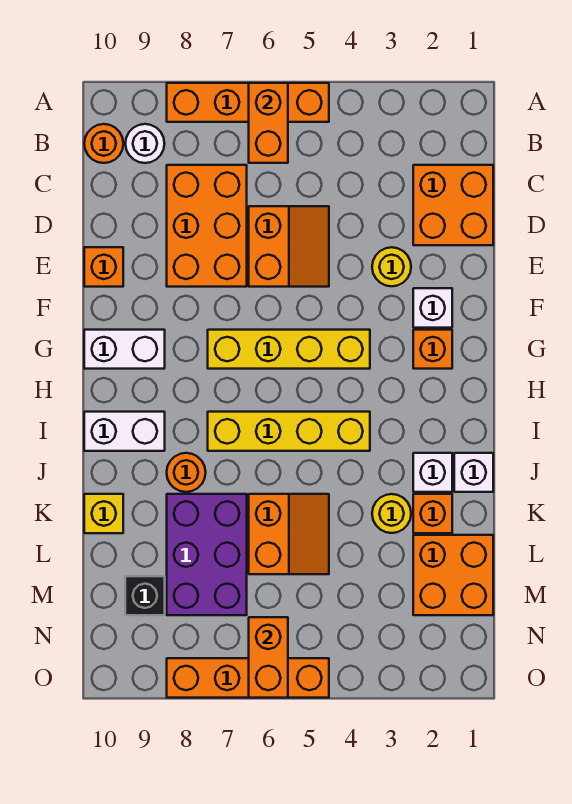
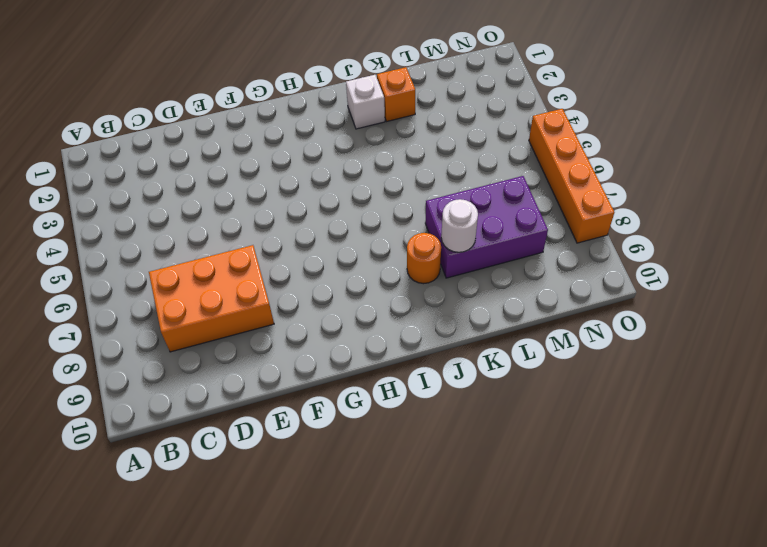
white 1x1 round brick [441,199,478,252] -> white 1x1 round brick moved to [125,124,165,163]
none -> orange 1x4 brick [167,83,329,122]
none -> orange 1x1 round brick [84,124,123,163]
none -> orange 2x2 brick [413,165,493,245]

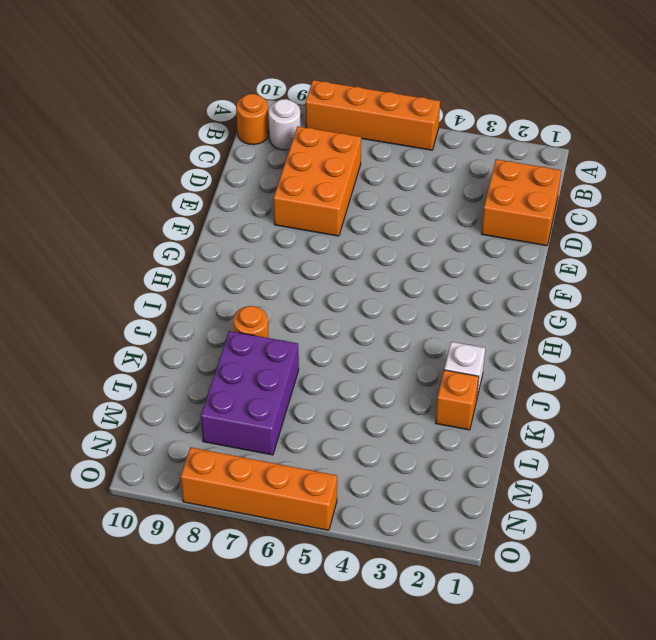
none -> orange 2x2 slope [249,206,329,287]
none -> yellow 1x1 round brick [372,247,411,286]
none -> orange 1x1 brick [84,247,123,287]

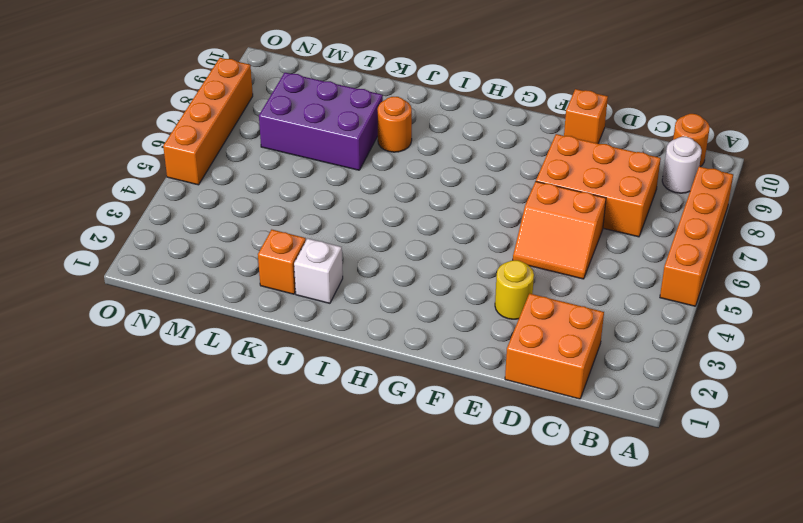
none -> white 1x1 brick [413,288,452,328]
none -> orange 1x1 brick [413,330,452,369]
none -> yellow 1x4 brick [208,330,370,369]

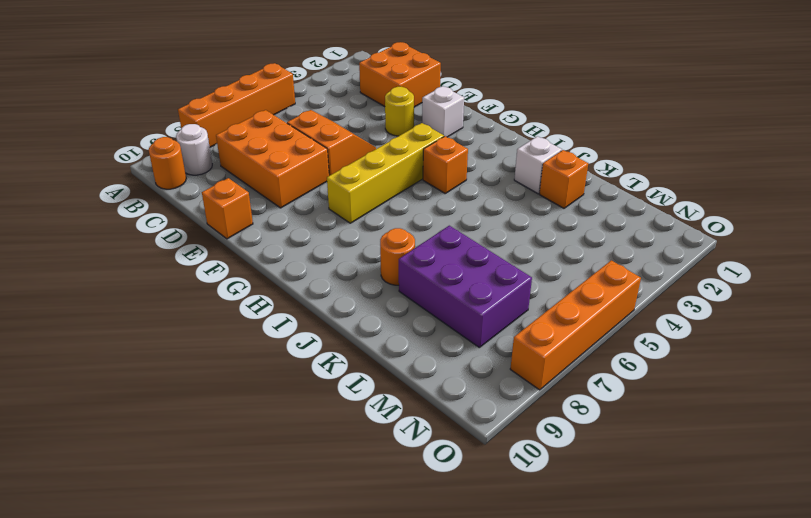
orange 1x1 brick [423,136,468,193] -> orange 1x1 brick moved to [413,330,452,369]
none -> white 1x2 brick [84,330,165,369]
none -> yellow 1x4 brick [208,412,370,451]
none -> white 1x2 brick [84,412,165,451]

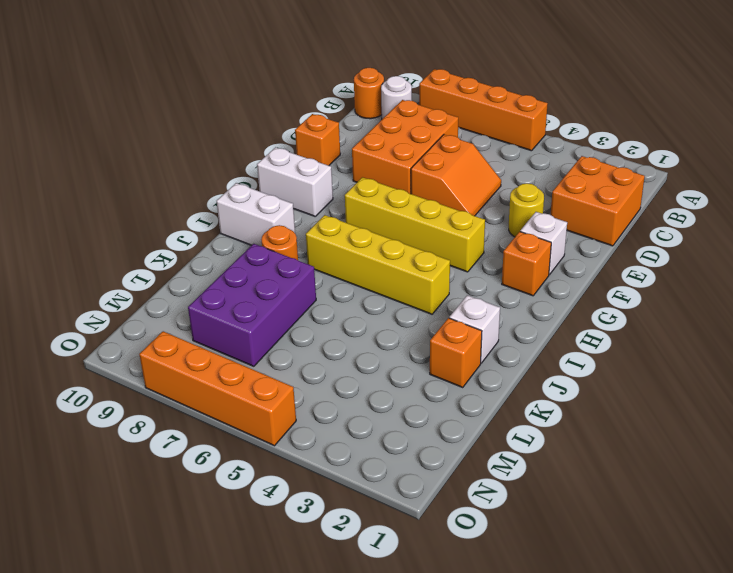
none -> white 1x1 brick [454,453,493,492]
none -> yellow 1x1 round brick [372,494,411,533]
none -> orange 2x2 slope [249,494,329,574]

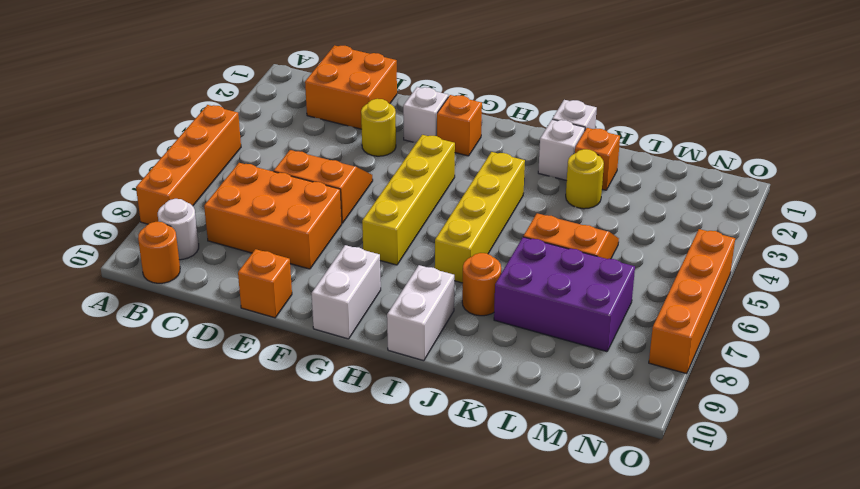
none -> yellow 1x1 brick [84,494,123,533]
none -> orange 2x2 brick [413,535,493,615]
none -> black 1x1 brick [125,576,165,615]

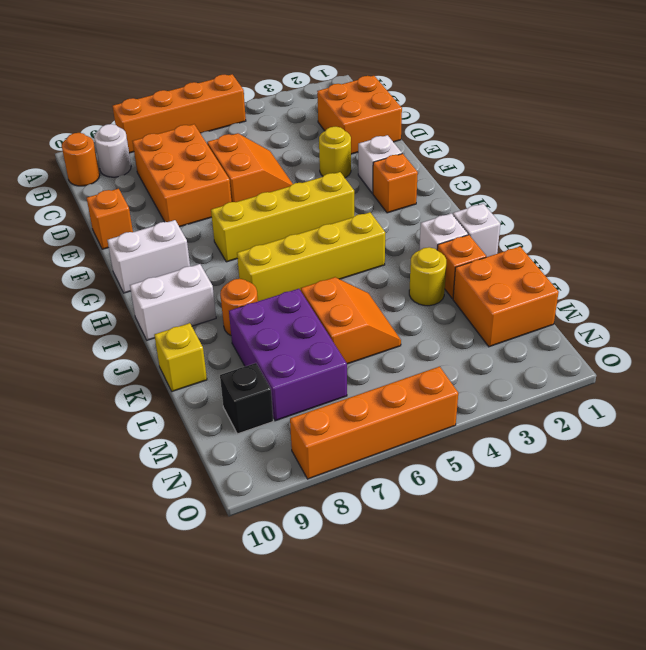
none -> orange 1x2 brick [249,83,288,163]
none -> orange 1x2 brick [249,617,288,698]

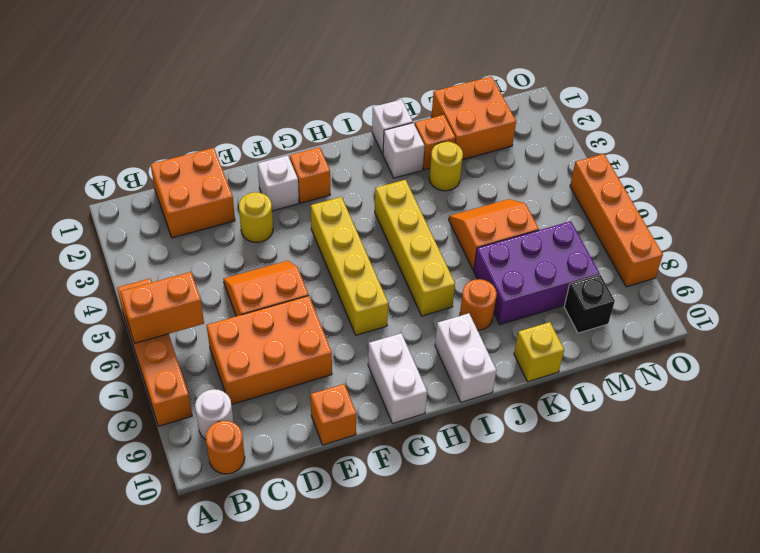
none -> orange 1x2 brick [249,617,288,698]

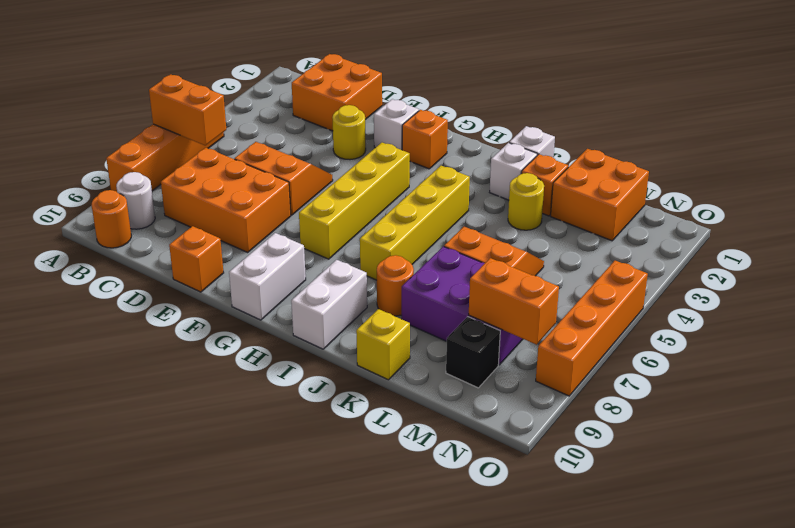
orange 1x2 brick [469,258,559,345] -> orange 1x2 brick moved to [249,617,288,698]

